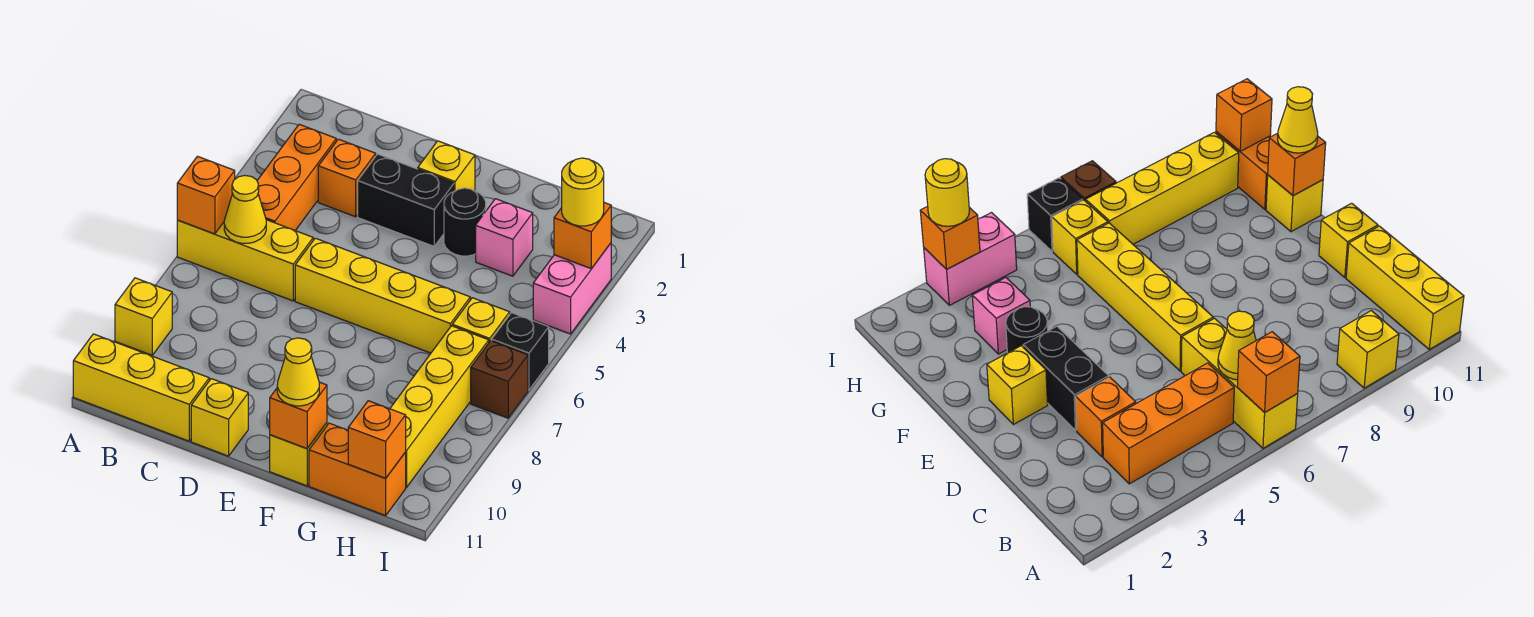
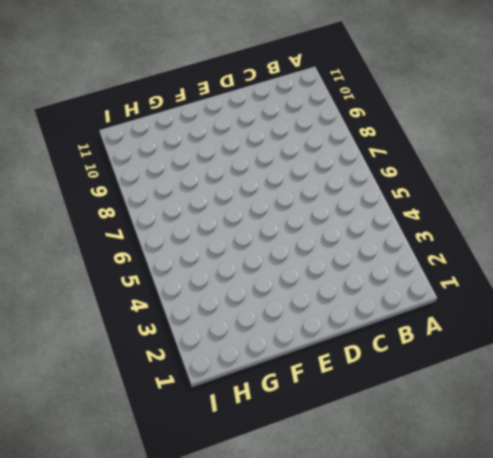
none -> yellow 1x3 brick [177,220,313,301]
none -> yellow 1x1 brick [115,278,172,355]
none -> yellow 1x3 brick [73,334,209,441]

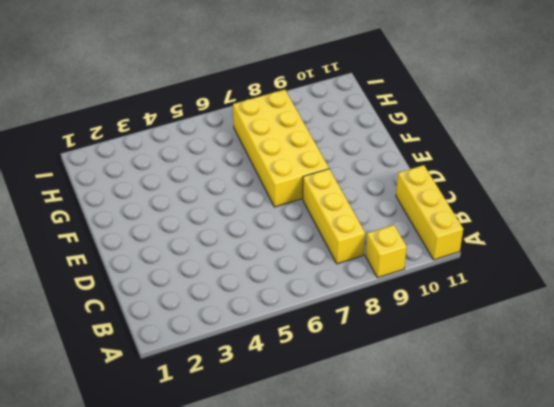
yellow 1x3 brick [303,169,365,264] -> yellow 1x3 brick moved to [177,220,313,301]
yellow 2x4 brick [233,90,329,207] -> yellow 1x4 brick [390,326,489,488]
none -> orange 1x3 brick [257,124,336,230]
none -> orange 1x1 brick [318,139,376,217]
none -> black 1x2 brick [358,154,454,246]

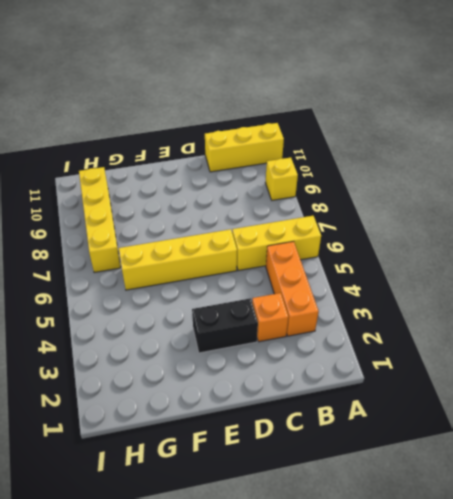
none -> yellow 1x1 brick [191,379,248,456]
none -> yellow 1x1 brick [418,141,475,191]
none -> black 1x1 round brick [444,188,486,256]

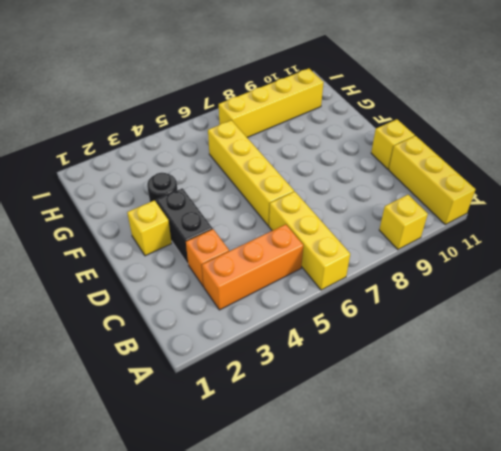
none -> yellow 1x1 brick [270,423,327,486]
none -> pink 1x1 brick [476,199,533,276]
none -> orange 1x2 brick [309,423,406,516]

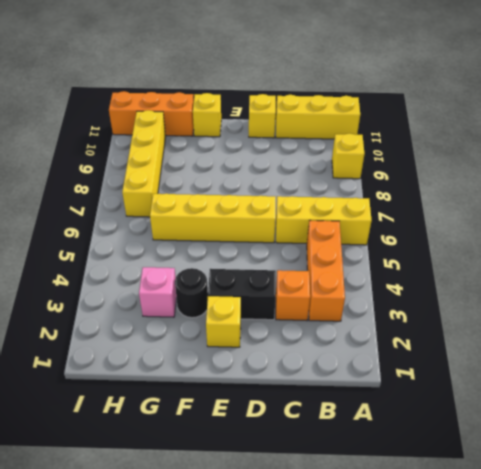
orange 1x3 brick [109,91,194,136] -> orange 1x2 brick [309,423,406,516]
none -> yellow 1x1 brick [452,298,510,342]
none -> pink 1x2 brick [533,243,611,334]
none -> black 1x1 brick [492,313,549,390]

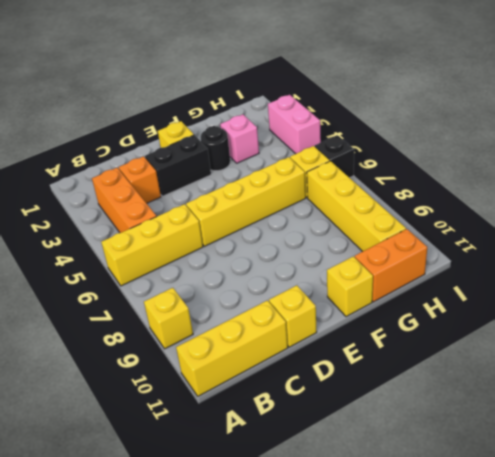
none -> brown 1x1 brick [471,341,528,418]
none -> orange 1x1 brick [177,156,235,234]
none -> yellow 1x1 cone [224,176,266,243]

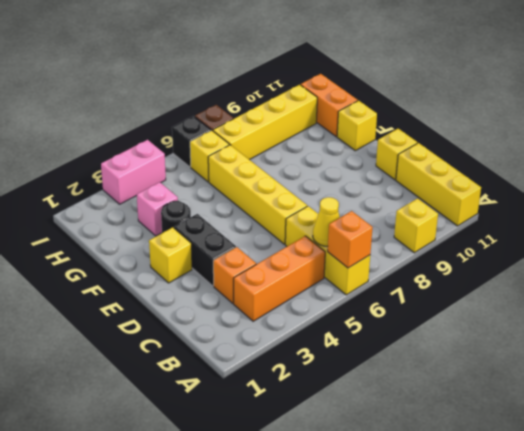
none -> orange 1x1 brick [270,382,327,449]
none -> orange 1x1 brick [348,401,406,478]
none -> orange 1x1 brick [554,203,611,269]

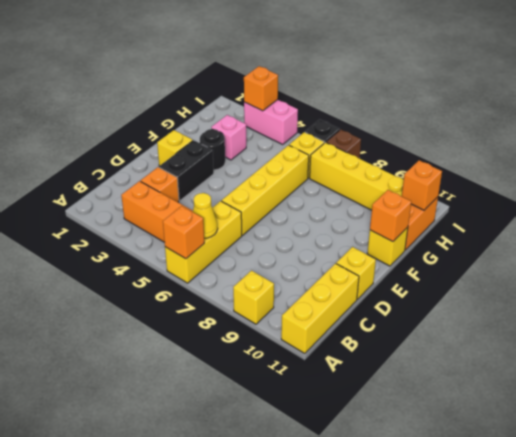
none -> yellow 1x1 cone [277,338,319,406]
none -> yellow 1x1 round brick [562,158,604,226]

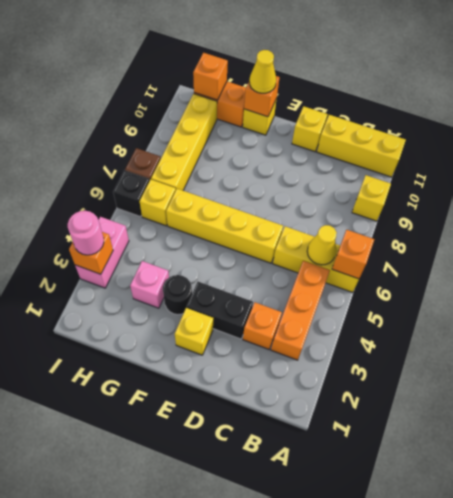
pink 1x1 round brick [68,211,104,255] -> yellow 1x1 round brick [562,158,604,226]

